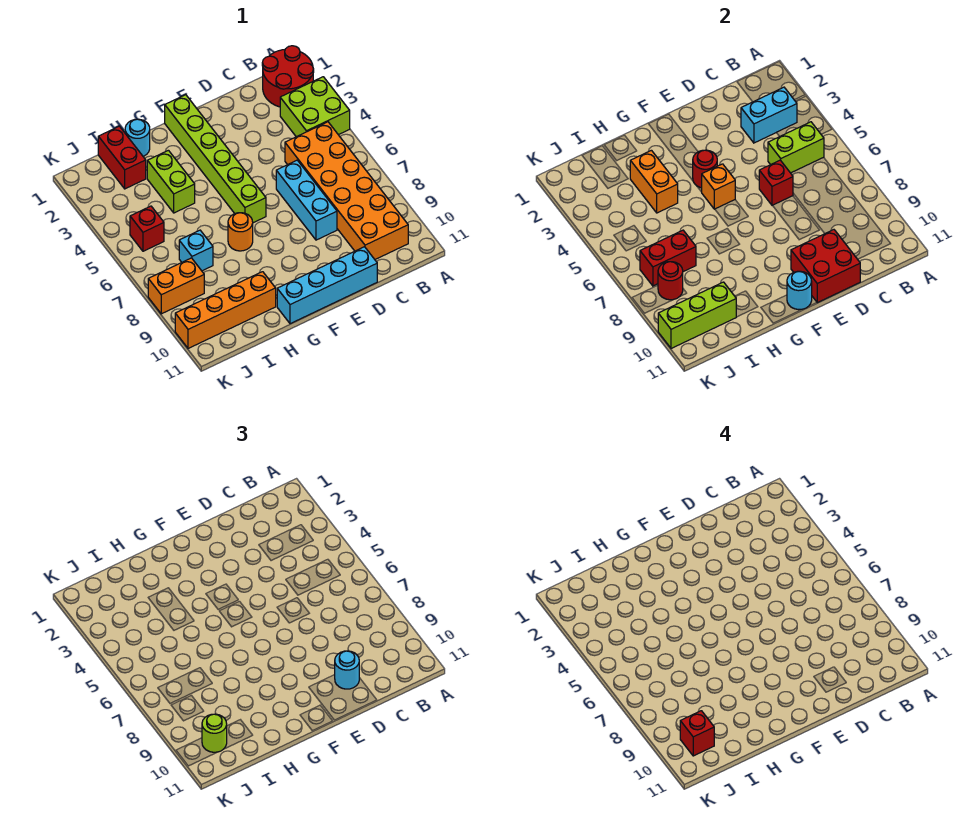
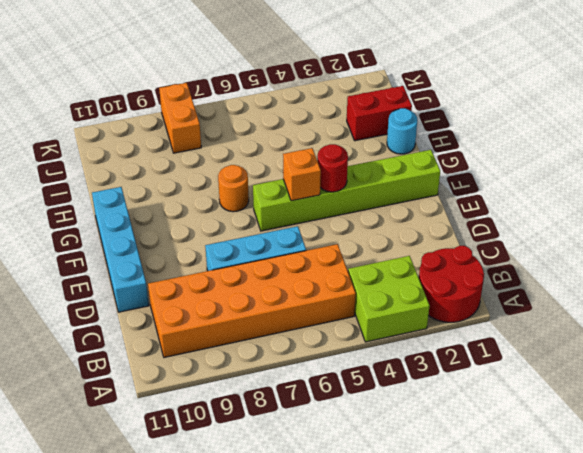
none -> lime 1x2 brick [147,150,195,213]
none -> orange 1x4 brick [175,272,276,348]
none -> cyan 1x1 brick [179,230,213,271]

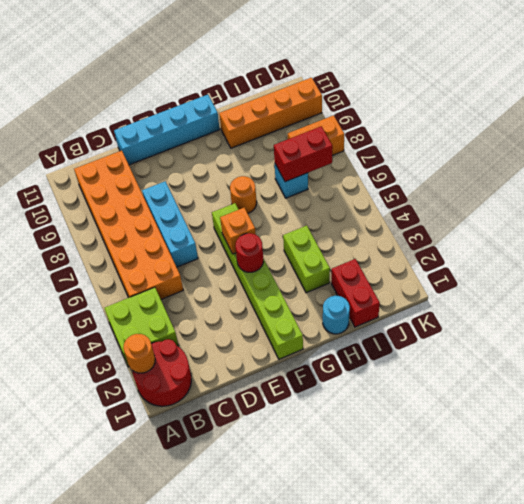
orange 1x1 round brick [123,334,155,373] -> none
none -> red 1x1 brick [130,206,164,251]
none -> cyan 1x2 brick [741,87,797,143]
none -> lime 1x2 brick [768,122,824,173]

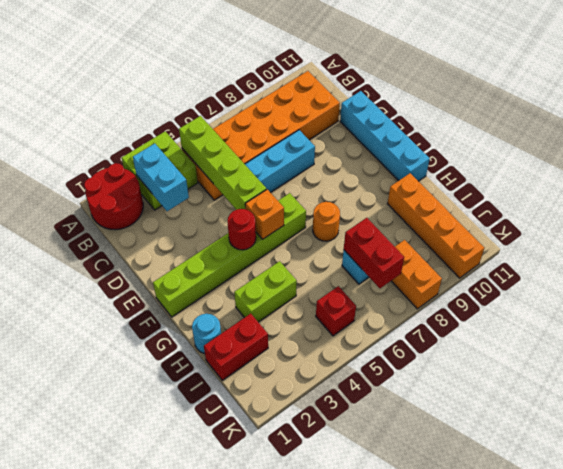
lime 1x4 brick [179,116,267,210] -> lime 1x2 brick [768,122,824,173]
none -> red 1x1 brick [759,160,793,206]
none -> red 2x2 brick [791,230,860,303]
none -> cyan 1x1 round brick [787,271,812,310]

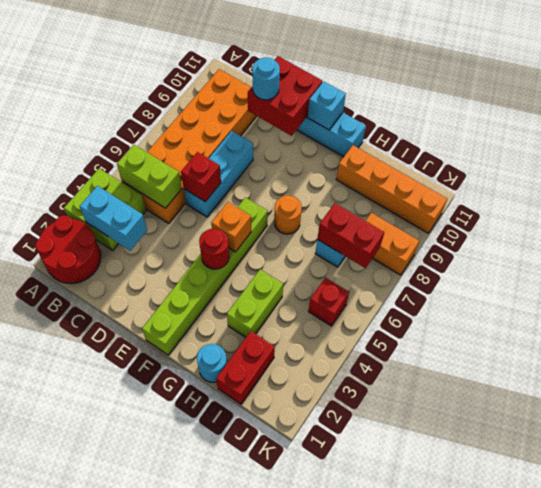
cyan 1x1 brick [308,81,346,130] -> cyan 1x1 round brick [787,271,812,310]
none -> orange 1x2 brick [630,150,678,213]
none -> lime 1x3 brick [658,282,736,348]
none -> red 1x1 round brick [658,262,683,300]

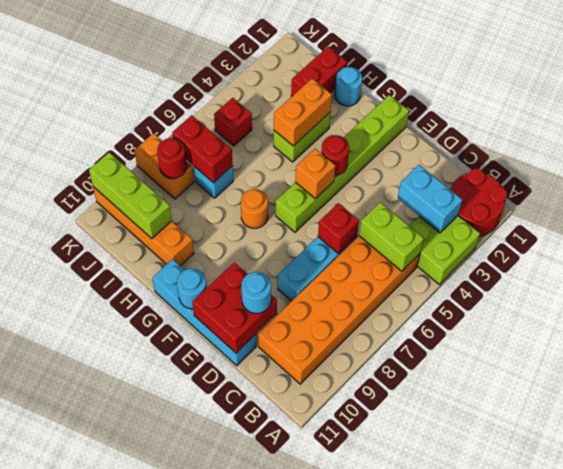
none -> lime 1x1 round brick [202,714,227,752]
none -> red 1x1 brick [680,711,714,756]

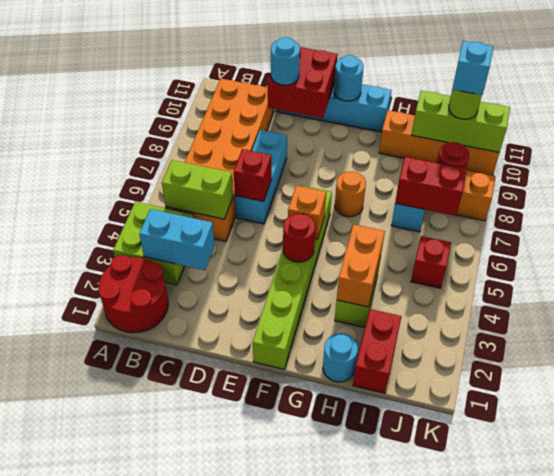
cyan 1x1 brick [452,41,494,95] -> red 1x1 brick [680,711,714,756]

